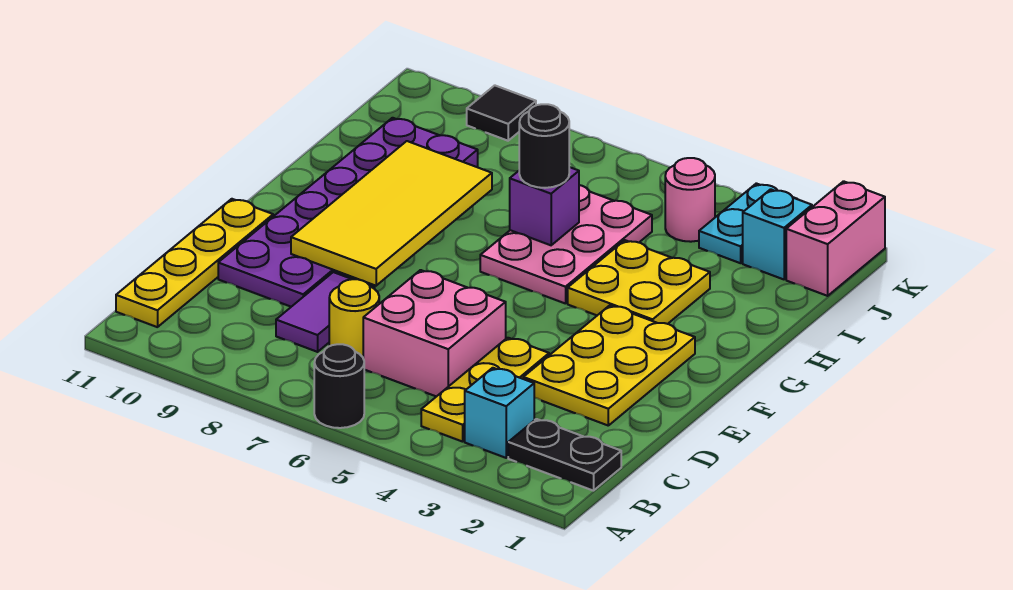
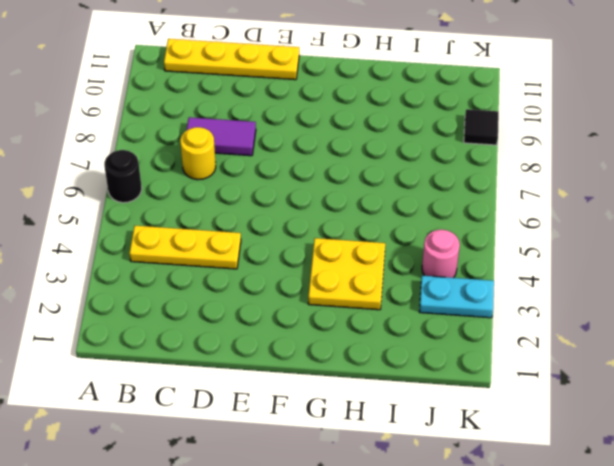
none -> black 1x2 plate [508,419,621,491]
none -> cyan 1x1 brick [465,368,534,458]
none -> pink 2x2 brick [363,270,506,397]

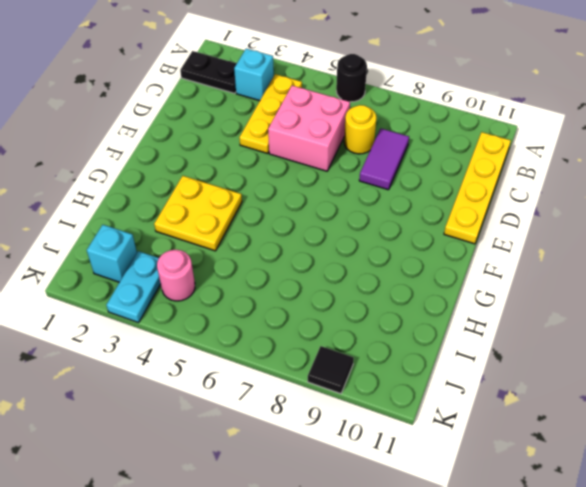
none -> yellow 2x3 plate [523,305,695,425]
none -> purple 2x6 plate [218,118,478,307]
none -> pink 2x3 plate [480,185,652,304]

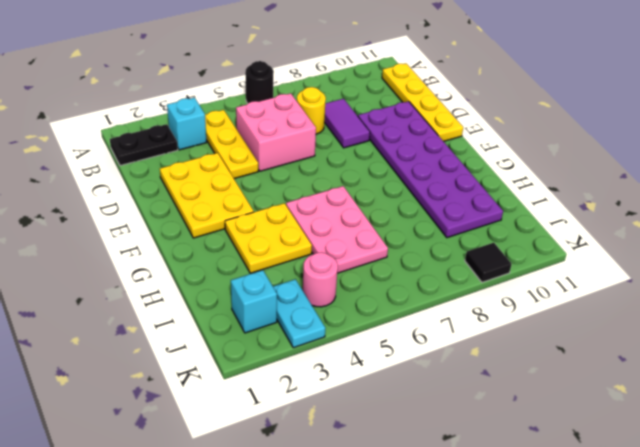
none -> pink 1x2 brick [786,181,885,296]
none -> yellow 2x4 tile [291,141,492,286]
none -> purple 1x1 brick [510,167,579,245]

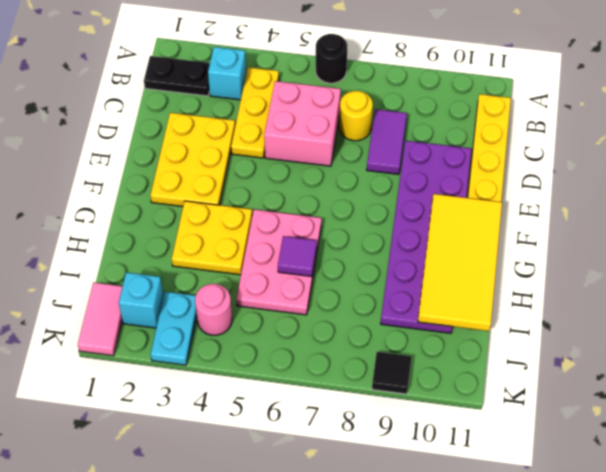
yellow 2x4 tile [418,194,502,331] -> yellow 2x4 tile moved to [291,141,492,286]
purple 1x1 tile [278,236,317,277] -> purple 1x1 brick [510,167,579,245]
pink 1x2 tile [78,283,122,356] -> pink 1x2 brick [786,181,885,296]
none -> black 1x1 round brick [519,104,569,188]

